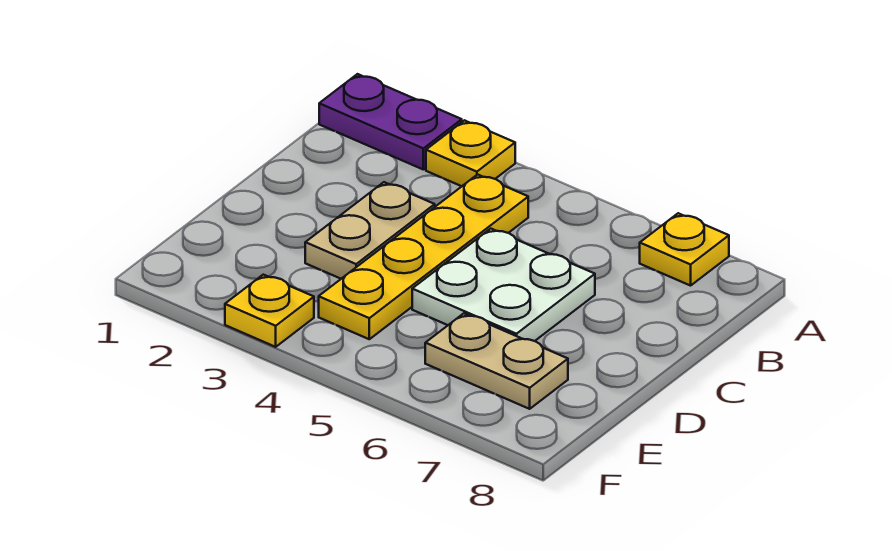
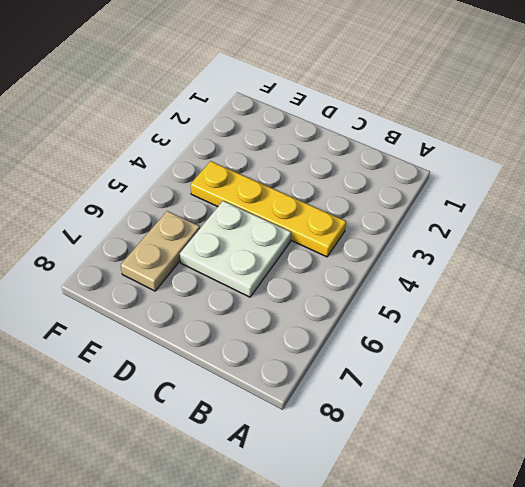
none -> purple 1x2 plate [319,74,462,169]
none -> yellow 1x1 plate [426,120,515,186]

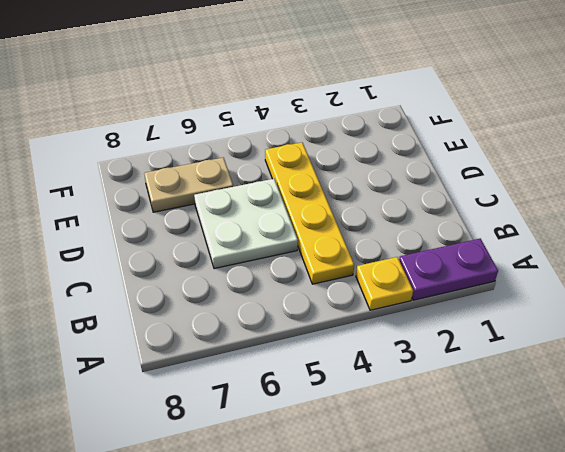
none -> yellow 1x1 plate [640,213,729,286]
none -> tan 1x2 plate [305,182,435,279]

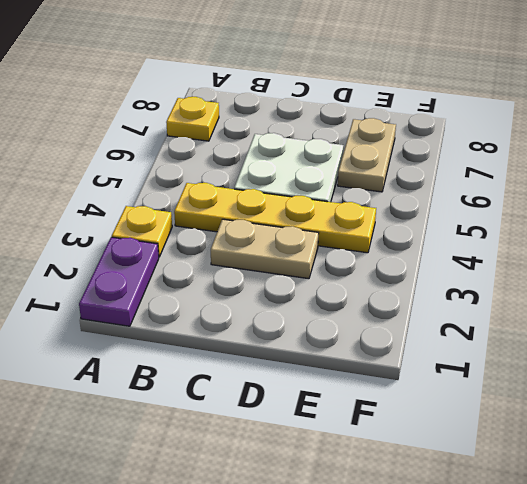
none -> yellow 1x1 plate [225,275,314,347]

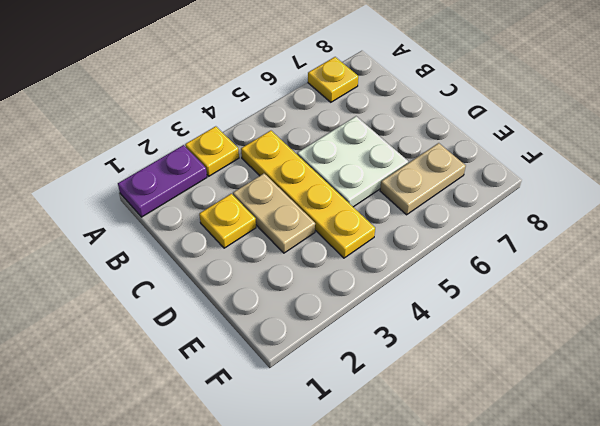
yellow 1x1 plate [199,194,256,248] -> yellow 1x1 plate moved to [225,275,314,347]

